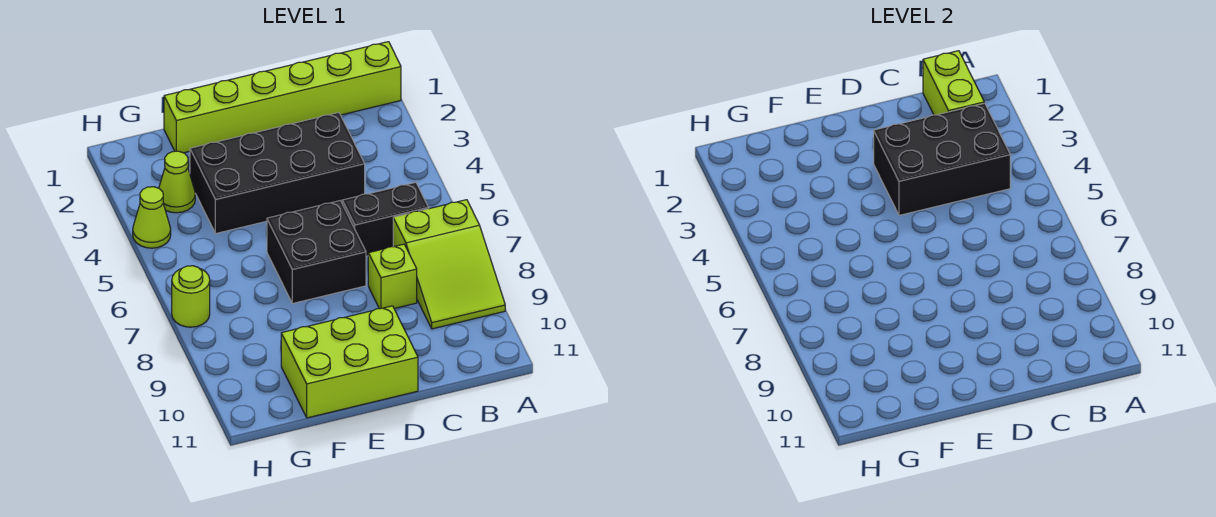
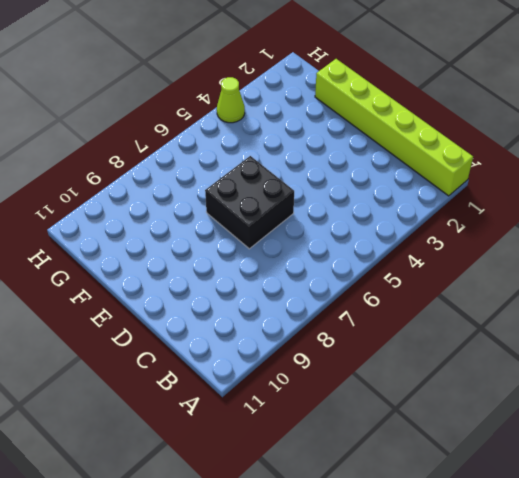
none -> lime 2x3 slope [393,200,505,329]
none -> black 1x2 brick [342,182,429,256]
none -> black 2x4 brick [190,113,365,233]

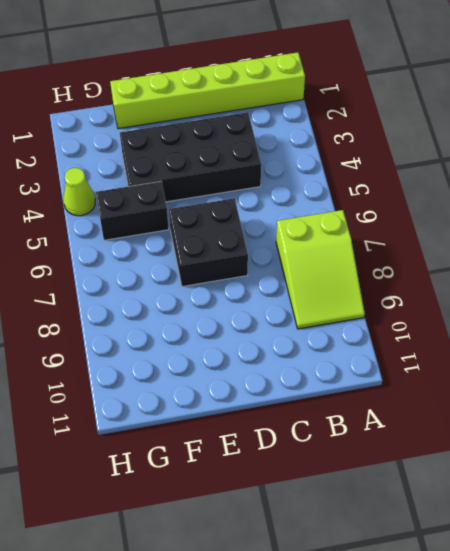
black 1x2 brick [96,181,169,240] -> black 1x2 brick moved to [342,182,429,256]
none -> lime 1x1 brick [368,244,417,309]
none -> lime 2x3 brick [281,306,418,418]
none -> lime 1x1 cone [159,151,195,213]

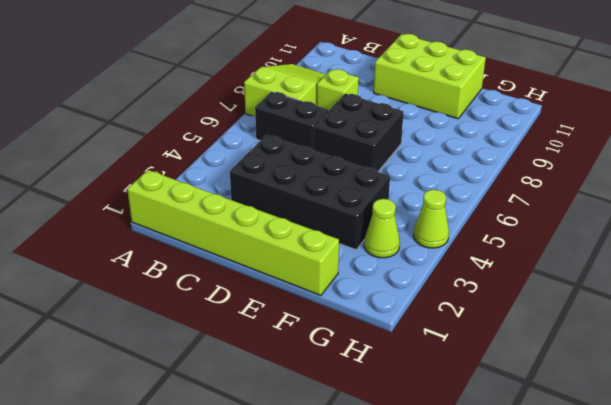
none -> lime 1x1 round brick [172,266,210,327]
none -> lime 1x2 brick [923,51,984,115]
none -> black 2x3 brick [874,103,1010,215]

